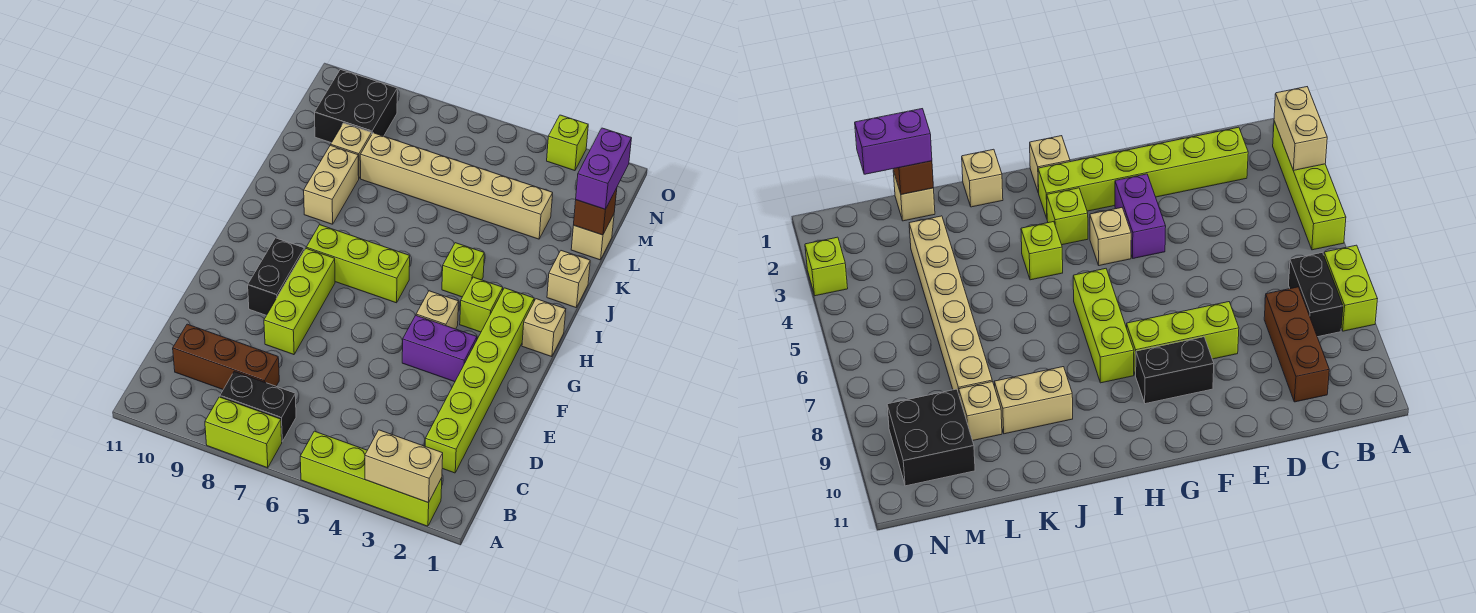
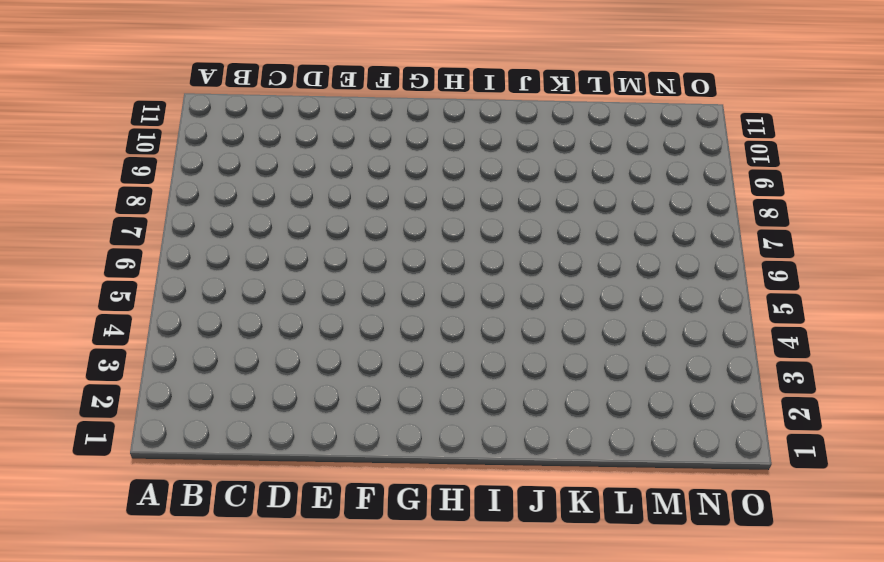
none -> lime 1x4 brick [300,431,442,526]
none -> lime 1x2 brick [205,397,282,468]
none -> black 1x2 brick [220,371,296,441]

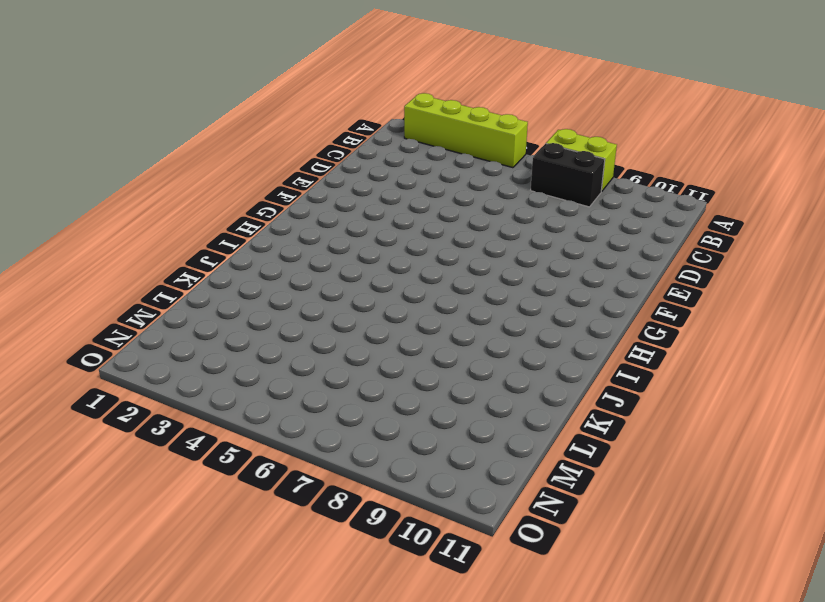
none -> lime 1x6 brick [425,288,534,473]
none -> brown 1x3 brick [173,324,279,389]
none -> lime 1x3 brick [264,249,335,355]

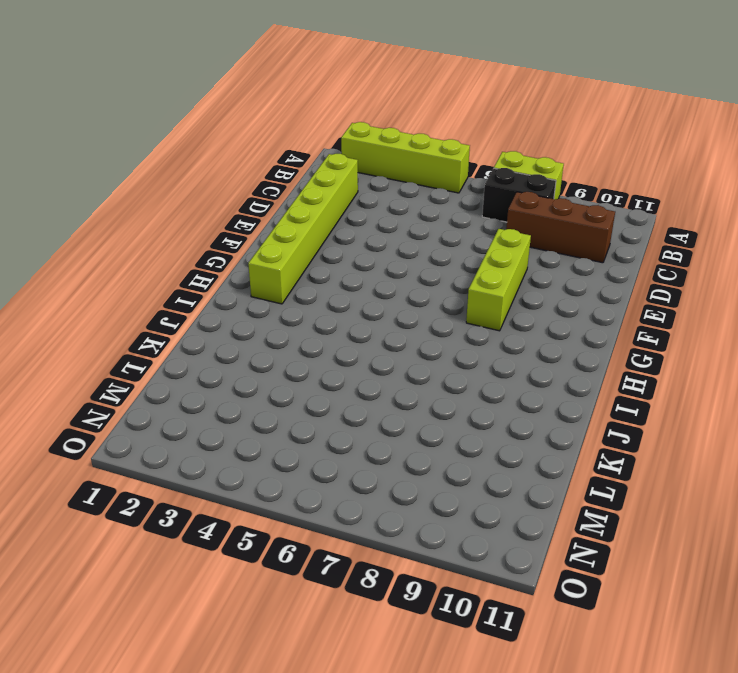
none -> purple 1x2 brick [402,315,477,382]
none -> black 1x2 brick [248,238,304,315]
none -> tan 1x1 brick [416,291,459,329]

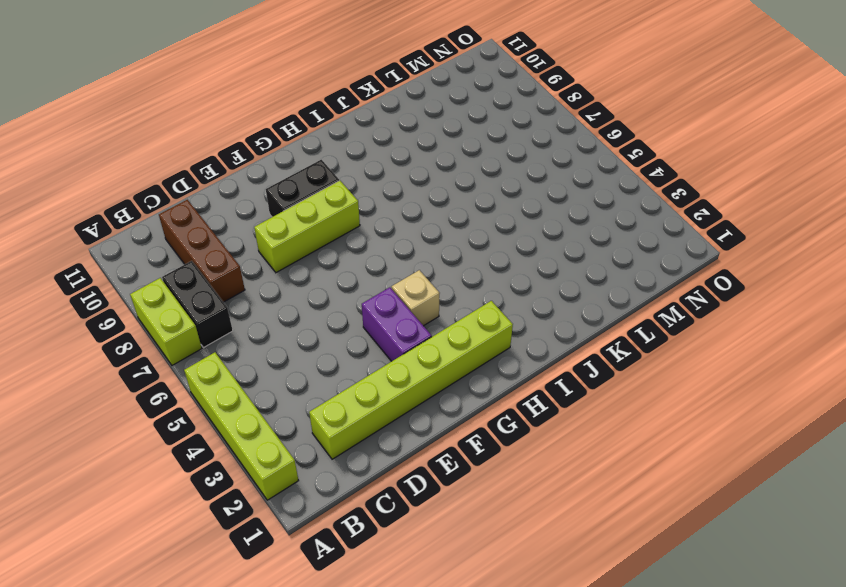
none -> tan 1x1 brick [522,299,566,357]
none -> lime 1x1 brick [460,277,503,332]
none -> lime 1x3 brick [306,225,410,303]

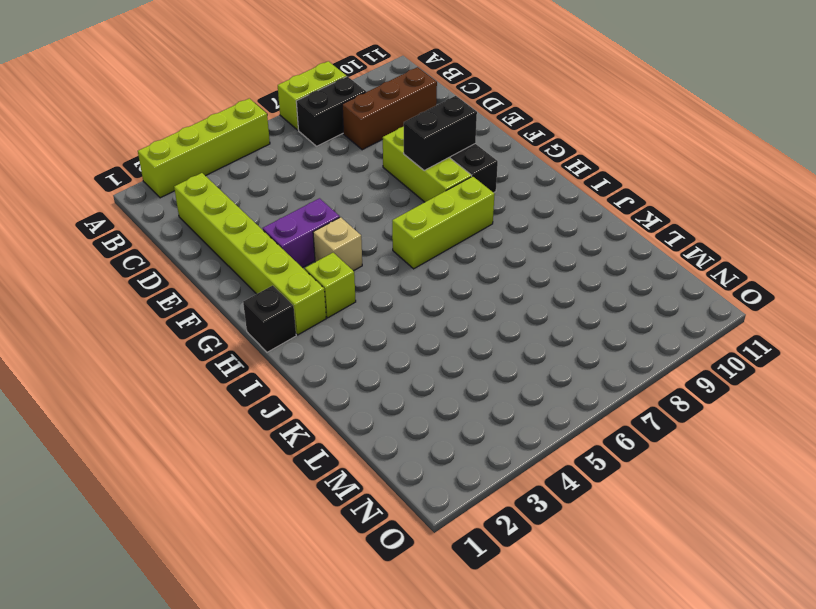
black 1x2 brick [403,96,477,170] -> none
black 1x1 brick [243,285,296,352] -> tan 1x1 brick [522,299,566,357]
none -> lime 1x1 brick [442,243,484,297]
none -> tan 1x1 brick [547,251,590,308]
none -> tan 1x2 brick [304,145,359,224]

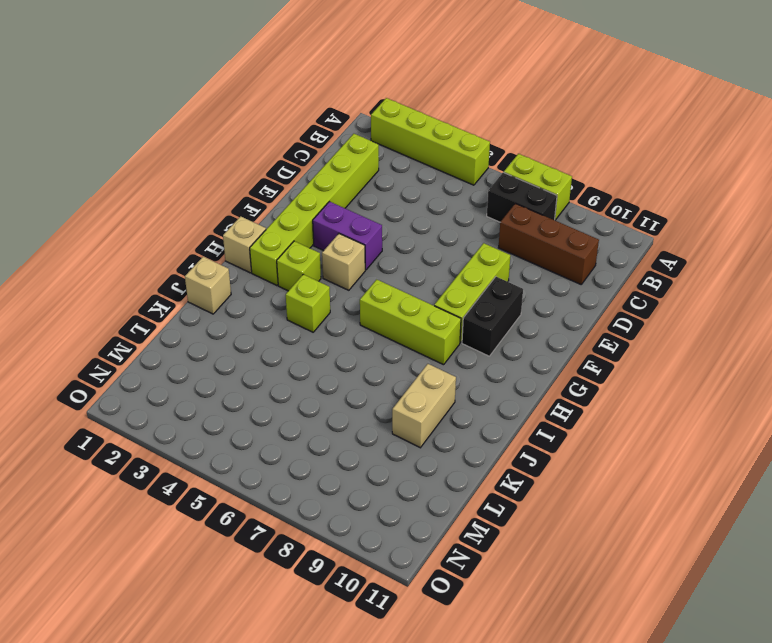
none -> tan 1x1 brick [571,214,614,260]
none -> tan 1x6 brick [360,133,553,239]
none -> tan 1x1 brick [331,123,372,178]

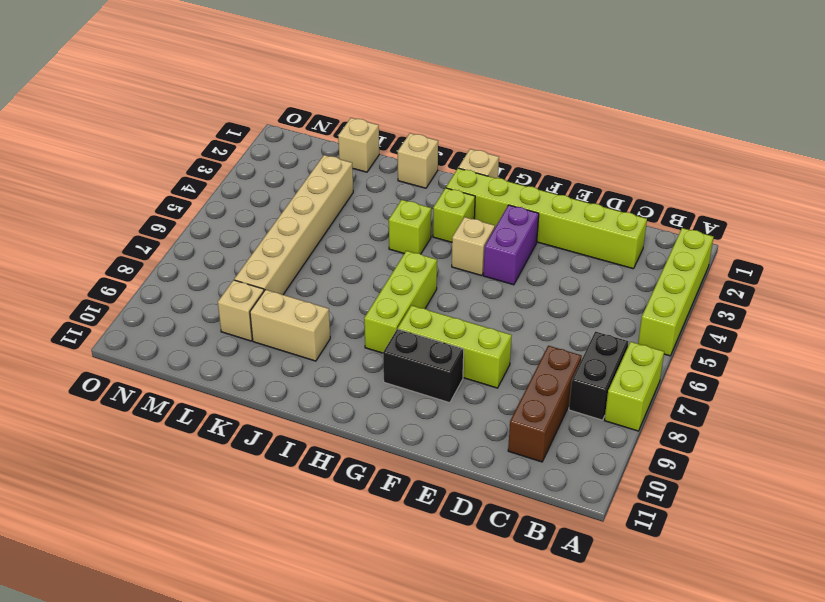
none -> black 2x2 brick [315,69,397,143]
none -> lime 1x1 brick [547,115,588,171]
none -> tan 1x2 brick [365,430,443,503]

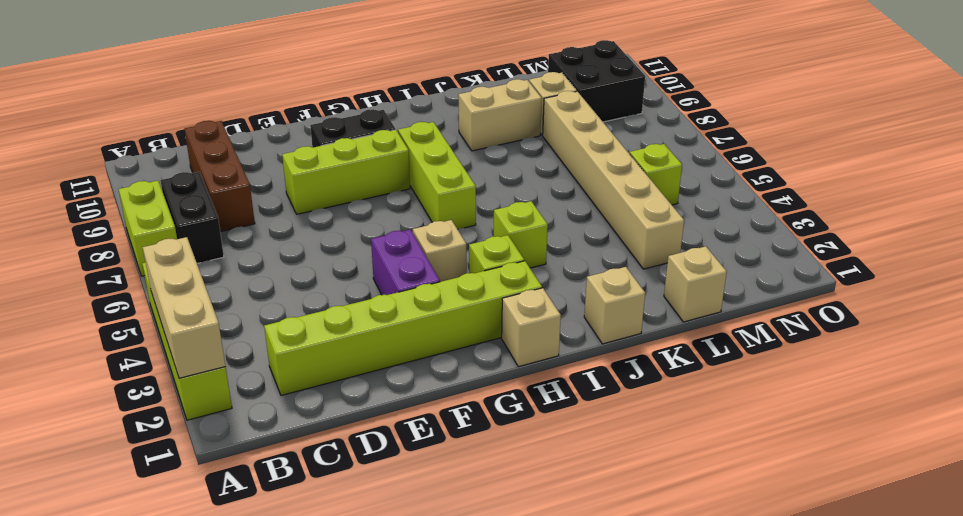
tan 1x3 brick [143,237,225,378] -> tan 1x2 brick [365,430,443,503]
lime 1x1 brick [630,144,682,205] -> lime 1x1 brick moved to [547,115,588,171]
none -> brown 1x1 brick [574,188,617,235]
none -> purple 1x2 brick [576,128,632,209]

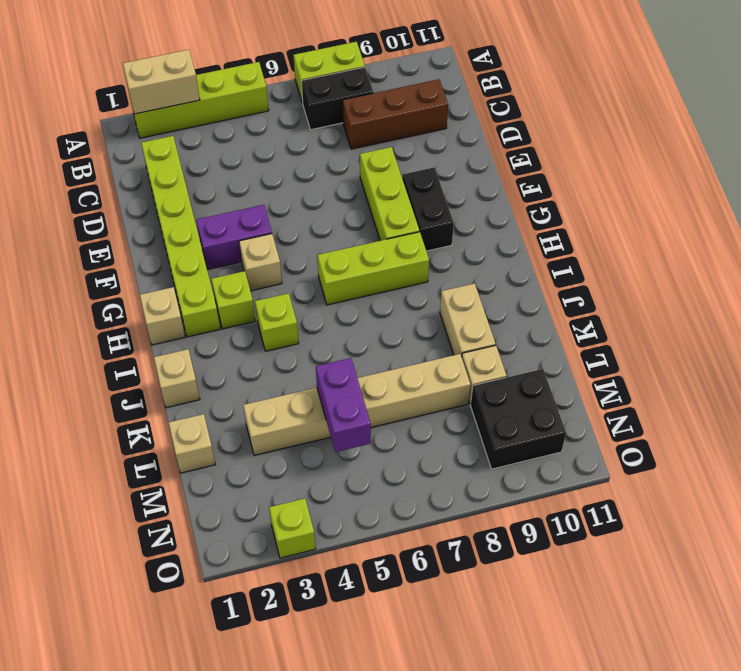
purple 1x2 brick [316,358,371,452] -> purple 1x2 brick moved to [576,128,632,209]
none -> brown 1x1 brick [574,188,617,235]

